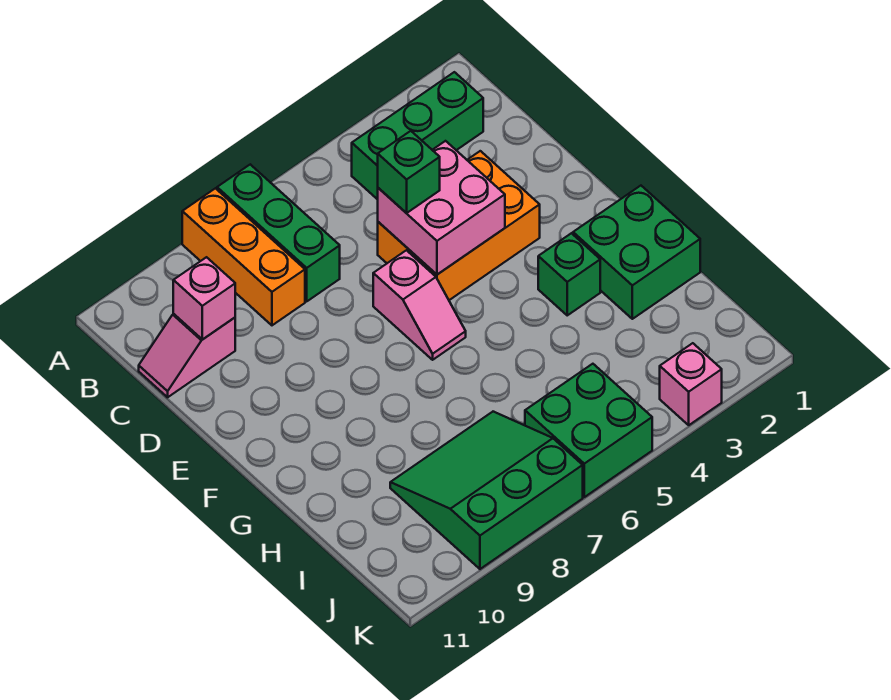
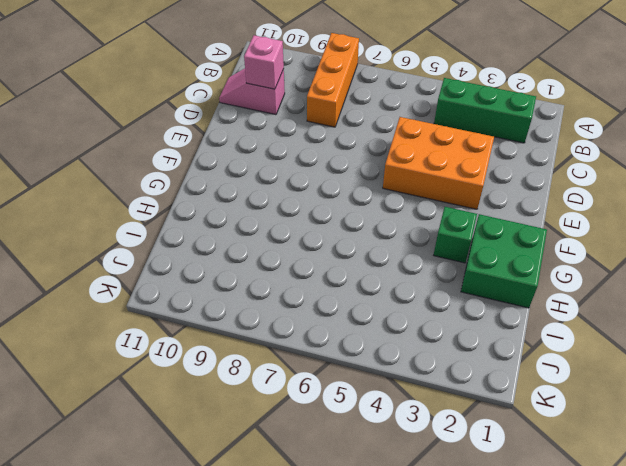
none -> green 1x3 brick [217,164,340,301]
none -> pink 1x2 slope [373,250,466,360]
none -> green 3x3 slope [390,412,583,569]

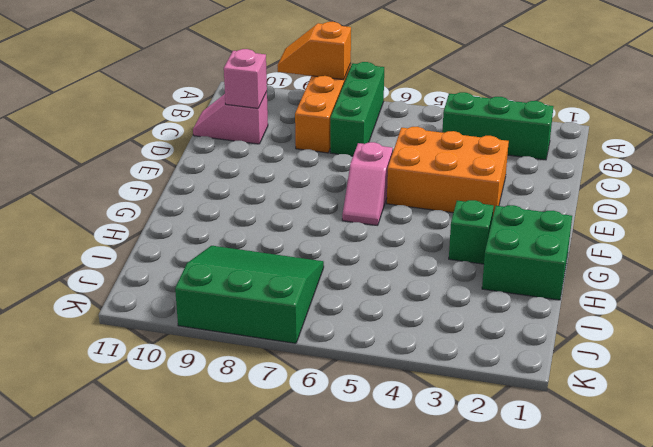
orange 1x2 slope [277,22,351,80] -> none
none -> green 2x2 brick [525,364,652,497]
none -> pink 1x1 brick [660,343,722,425]
none -> pink 2x2 brick [378,141,505,275]

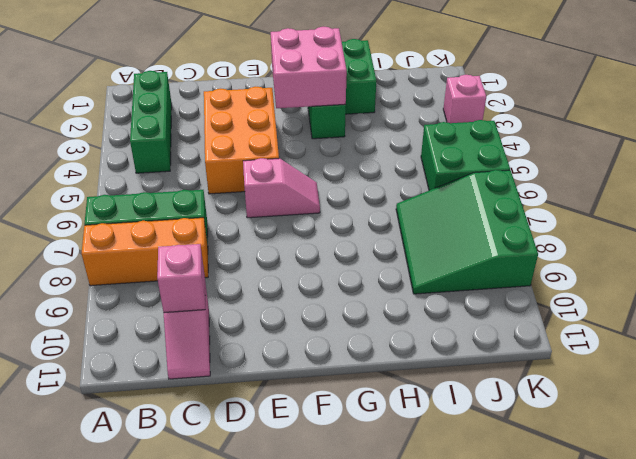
pink 2x2 brick [271,27,347,108] -> pink 2x2 brick moved to [378,141,505,275]
none -> green 1x1 brick [378,131,440,213]

